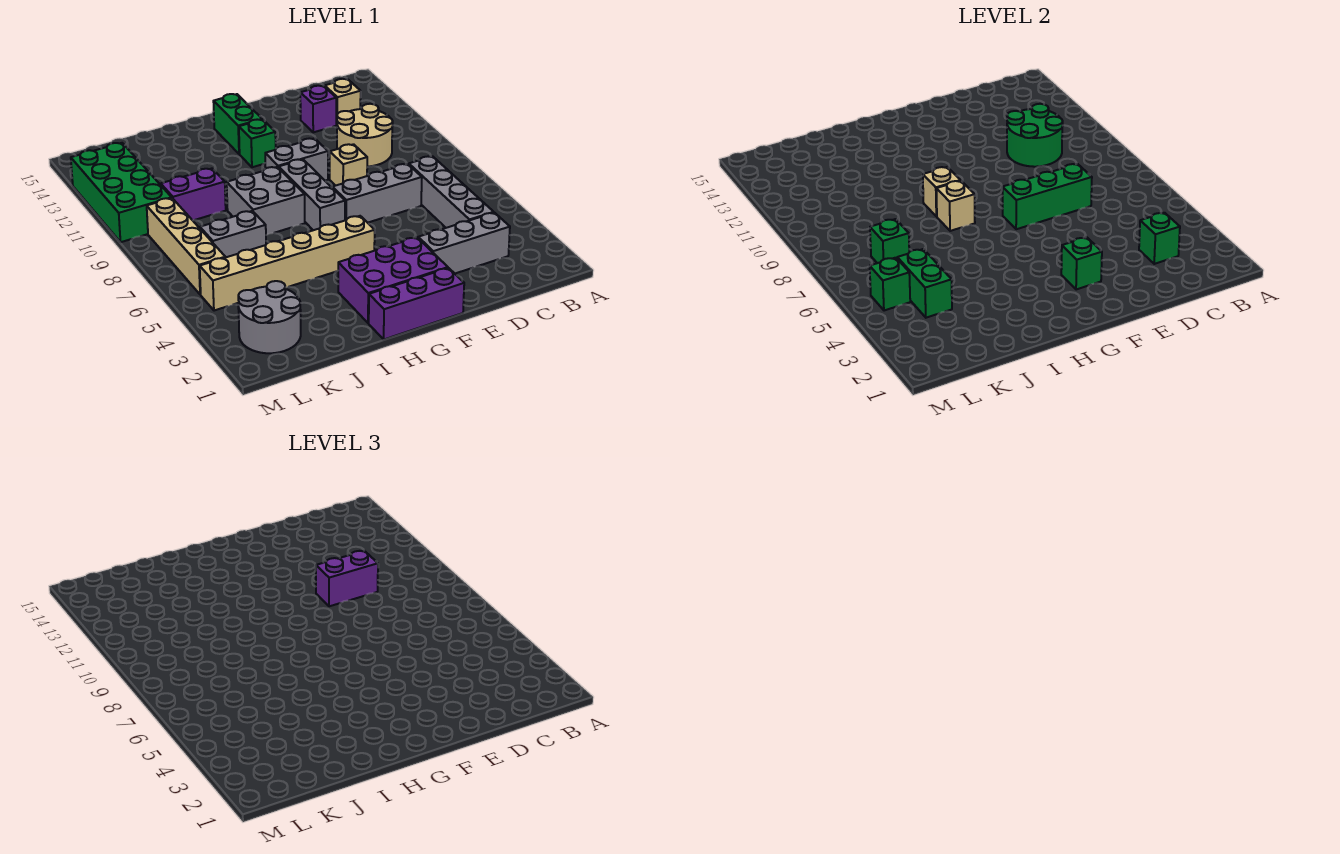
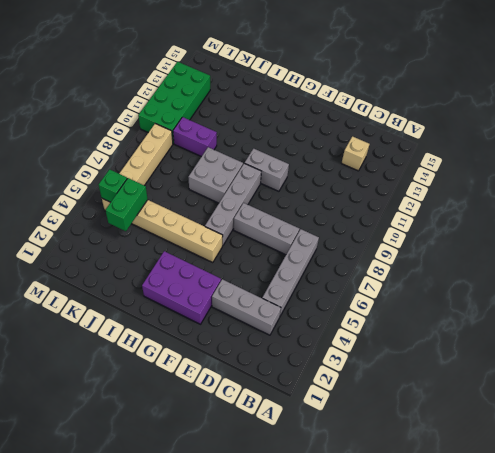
grey 1x4 brick [205,163,261,246] -> grey 1x3 brick [279,159,345,230]
none -> tan 2x2 round brick [337,104,393,166]
none -> purple 1x1 brick [300,86,336,132]
none -> tan 1x1 brick [330,144,367,186]
none -> purple 1x3 brick [369,268,464,339]

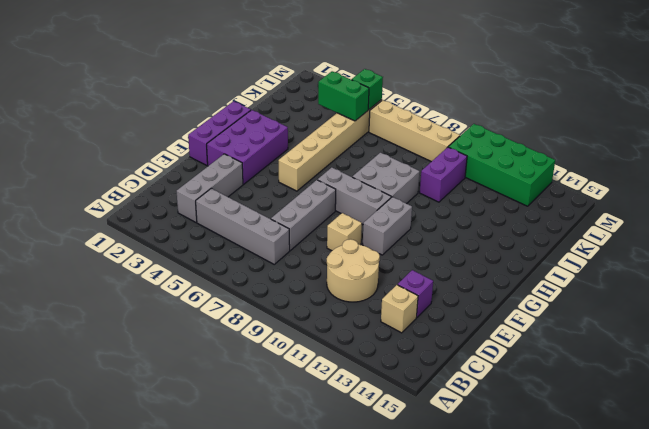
none -> green 1x1 brick [239,119,276,167]
none -> green 1x2 brick [213,94,262,154]
none -> grey 1x2 brick [200,211,266,258]
none -> grey 2x2 round brick [238,281,301,353]

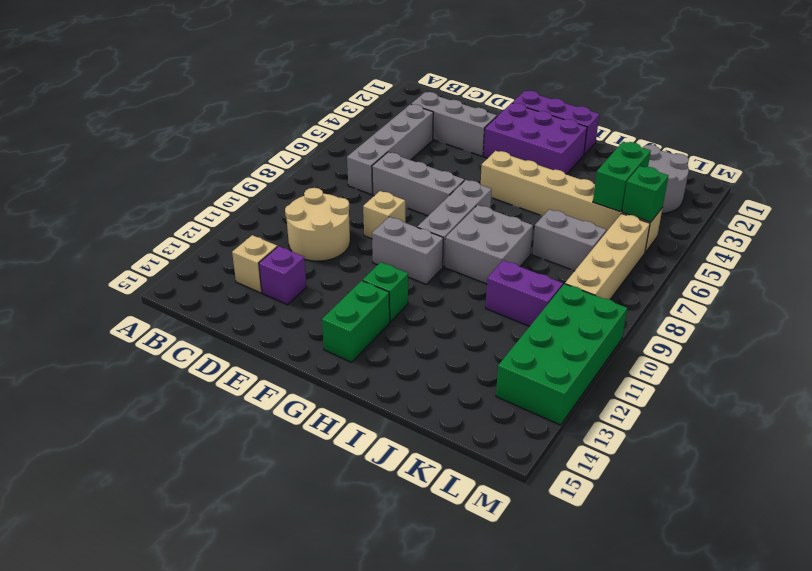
none -> green 1x1 brick [1139,213,1180,264]
none -> green 2x2 round brick [1007,104,1063,167]
none -> green 1x3 brick [1003,164,1092,229]
none -> green 1x1 brick [1061,237,1102,290]

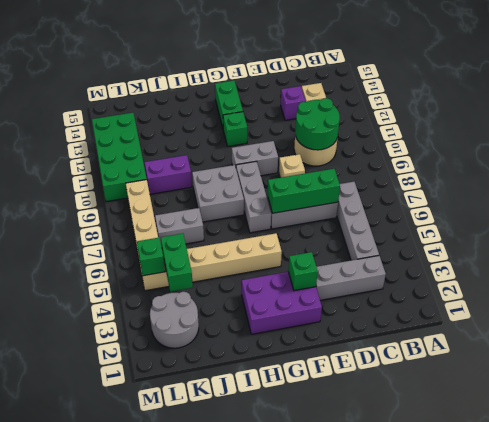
none -> purple 1x3 brick [369,268,464,339]
none -> green 1x1 brick [1139,213,1180,264]
none -> tan 1x1 brick [936,181,975,231]
none -> tan 1x1 brick [923,167,961,216]

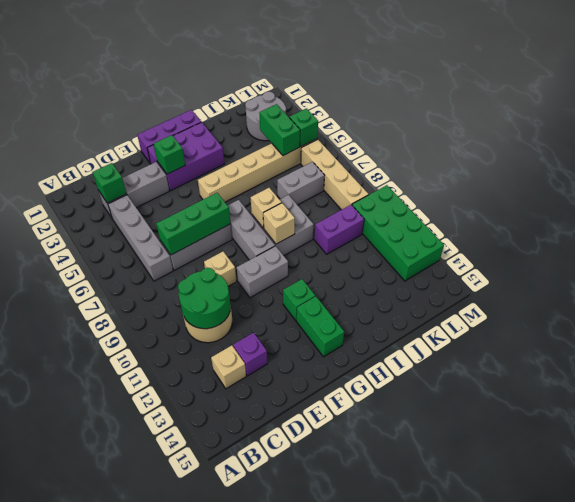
none -> green 1x1 brick [870,219,909,263]
none -> purple 1x2 brick [316,551,378,606]

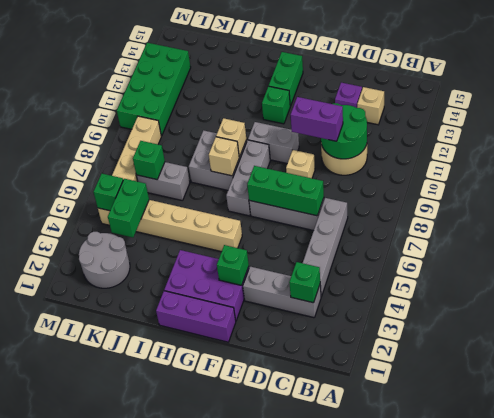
none -> purple 1x2 brick [161,169,226,220]

